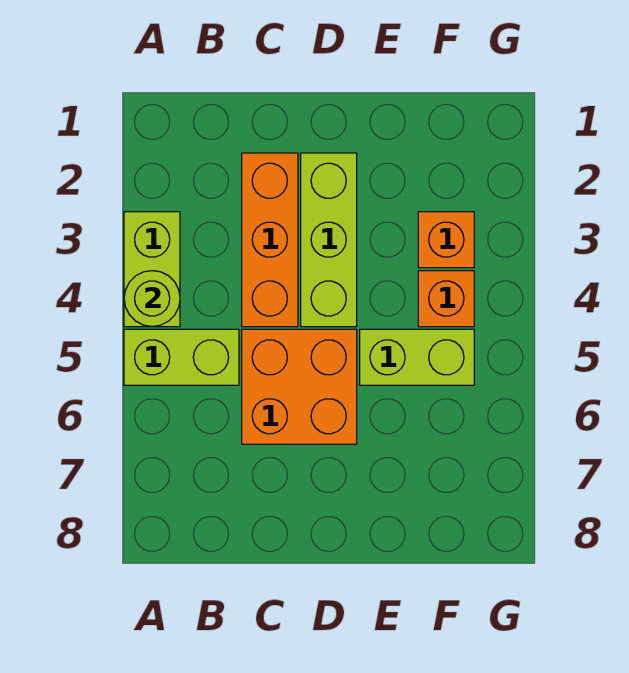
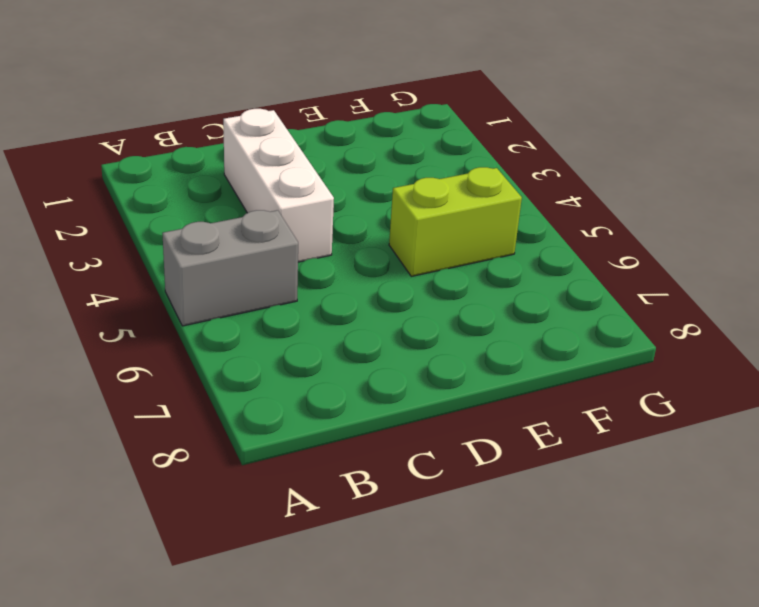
grey 1x2 brick [162,210,298,326] -> lime 1x2 brick [124,329,239,385]
white 1x3 brick [223,109,334,262] -> orange 1x3 brick [242,153,298,327]
none -> lime 1x2 brick [124,212,180,327]
none -> orange 2x2 brick [242,329,357,444]

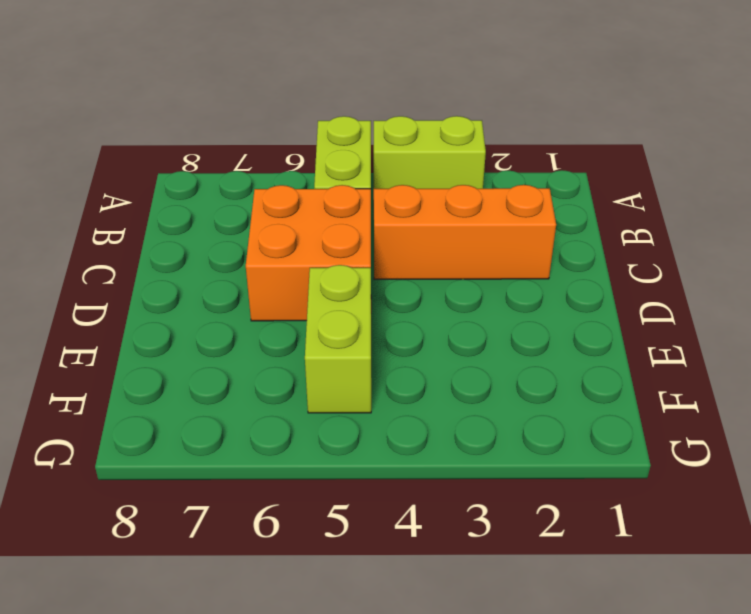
none -> lime 1x3 brick [301,153,357,327]
none -> orange 1x1 brick [418,212,474,268]

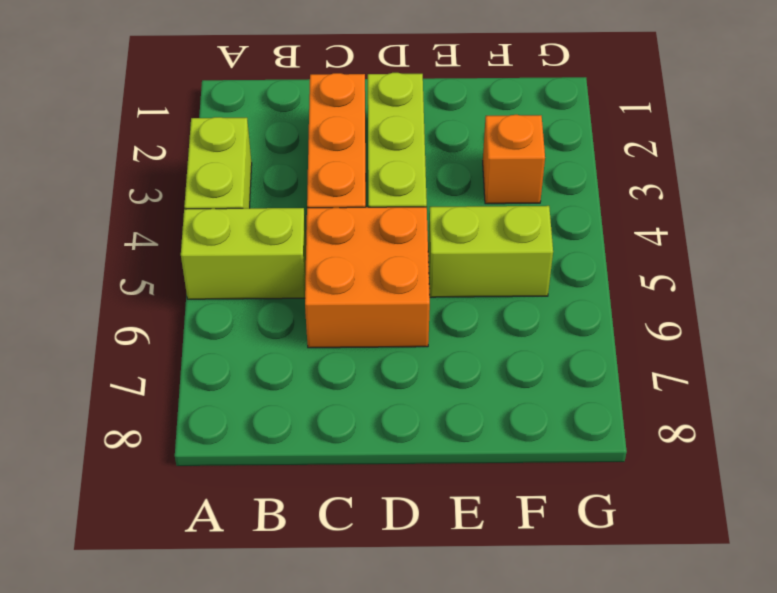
none -> orange 1x1 brick [418,271,474,327]
none -> lime 1x1 round brick [124,271,180,327]

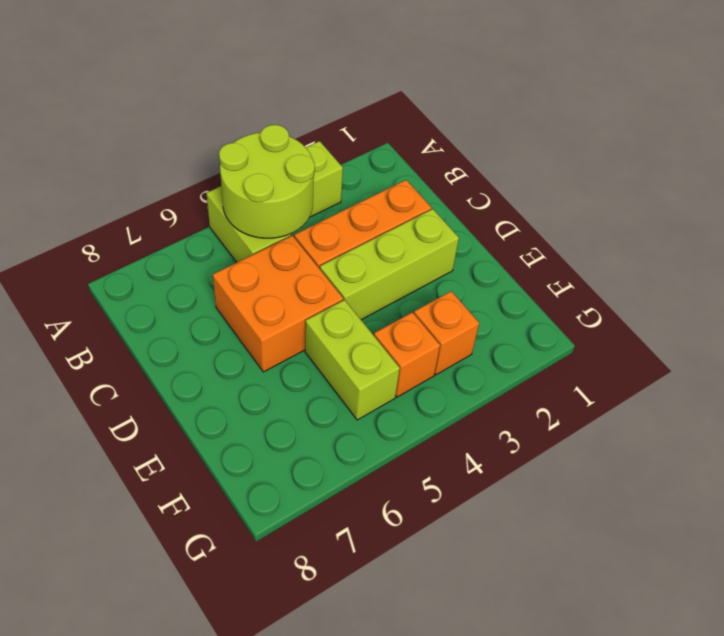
lime 2x2 round brick [219,125,315,238] -> lime 1x1 round brick [124,271,180,327]

